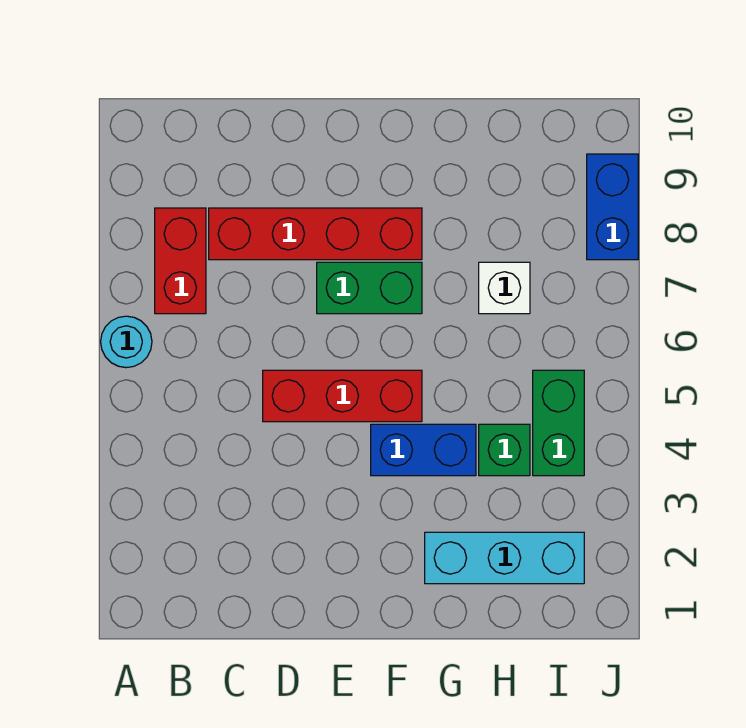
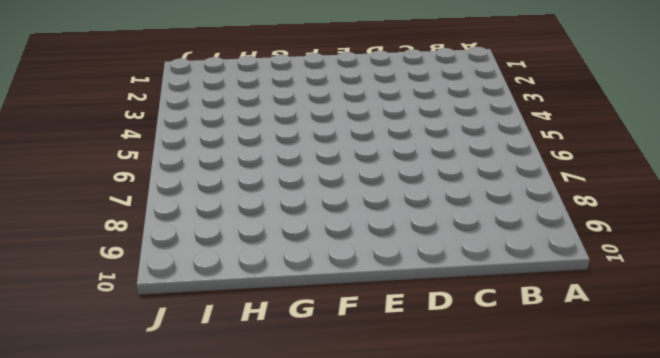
none -> cyan 1x1 round brick [101,316,152,368]
none -> red 1x2 brick [155,208,206,314]

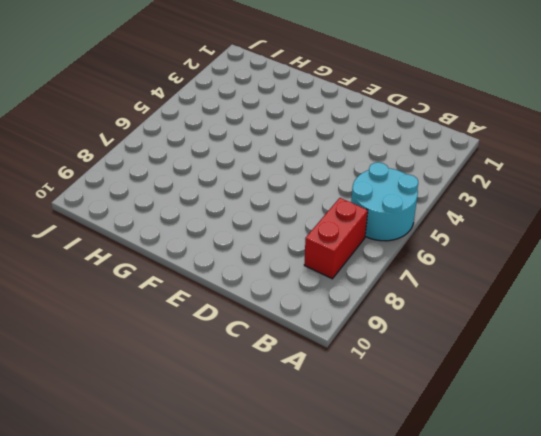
cyan 2x2 round brick [351,162,418,241] -> cyan 1x1 round brick [101,316,152,368]
none -> red 1x4 brick [209,208,422,260]
none -> red 1x3 brick [263,370,422,422]

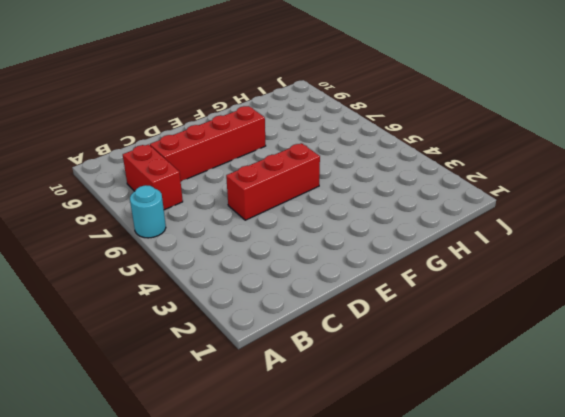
none -> green 1x2 brick [317,262,422,314]
none -> blue 1x2 brick [371,424,476,476]

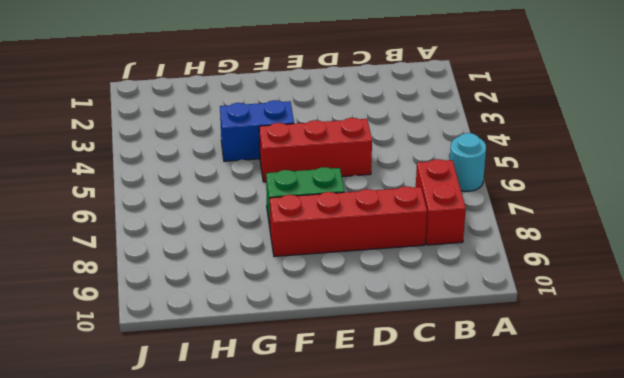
none -> cyan 1x3 brick [425,532,584,584]
none -> green 1x1 brick [479,424,530,476]

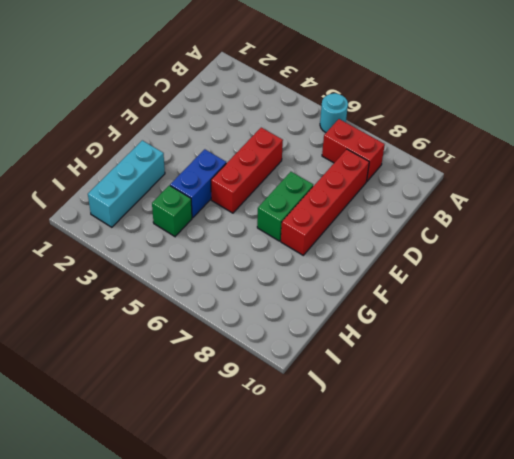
none -> white 1x1 brick [479,262,530,314]
none -> green 1x2 brick [533,370,584,476]

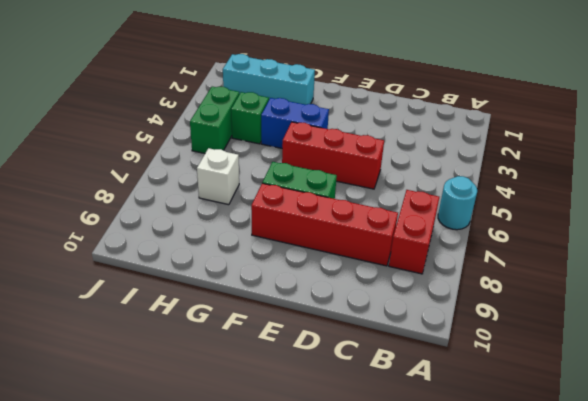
none -> blue 1x2 brick [587,154,638,260]

